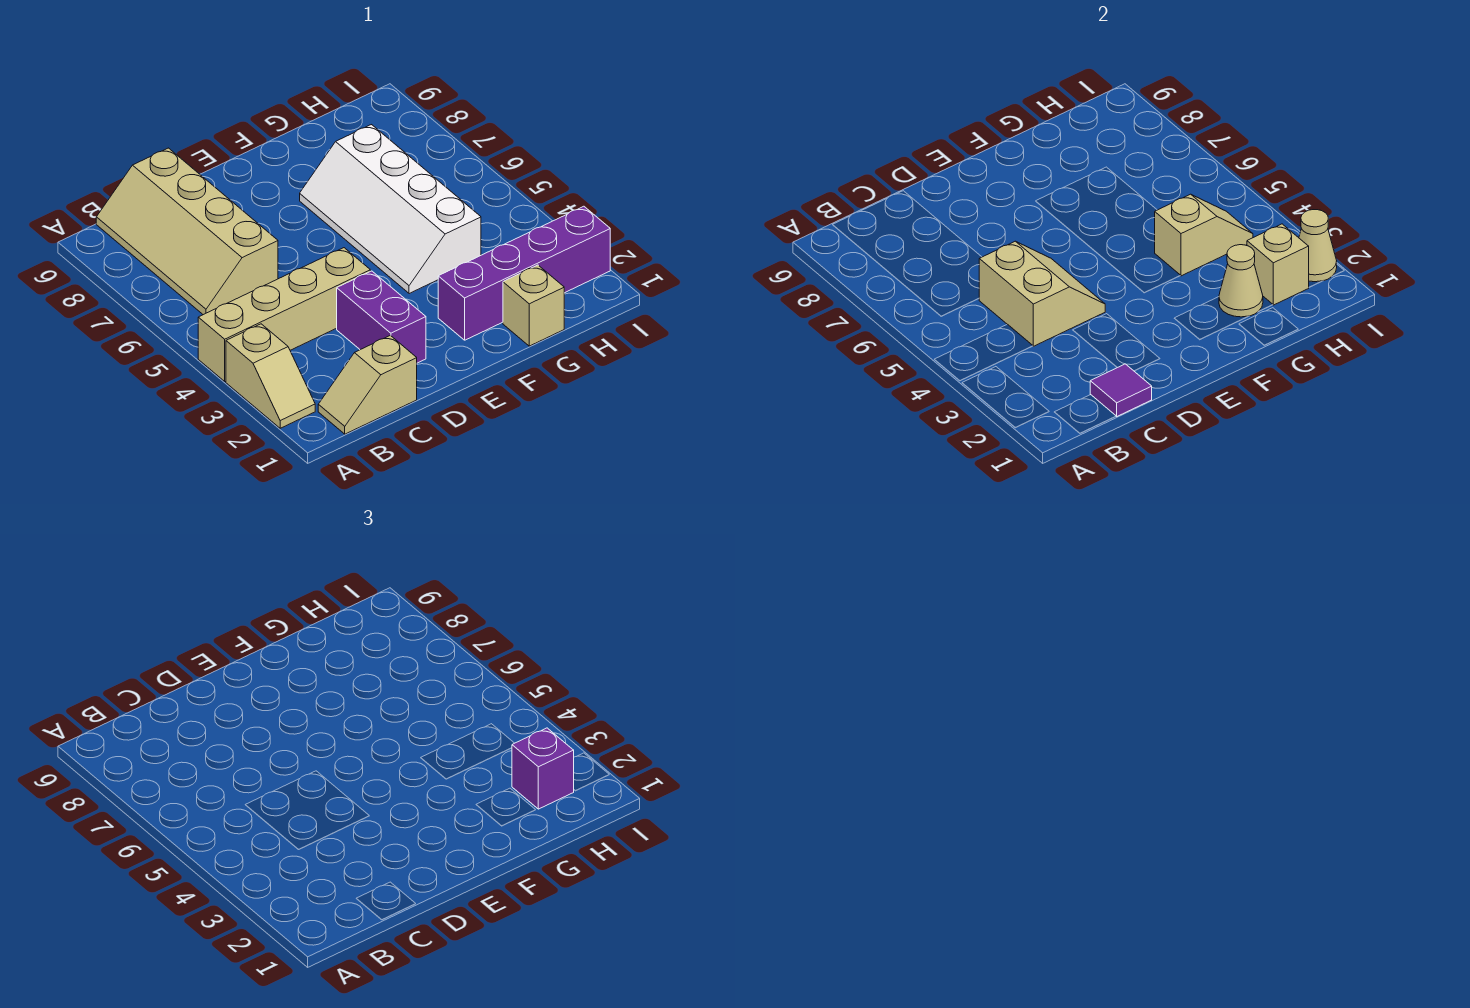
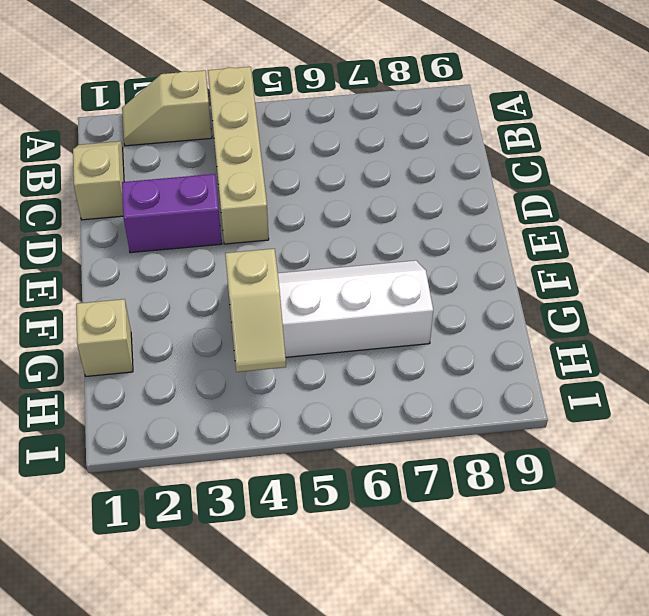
none -> tan 2x4 slope [96,148,278,315]
none -> purple 1x4 brick [438,206,610,340]
none -> purple 1x1 tile [1090,364,1152,416]

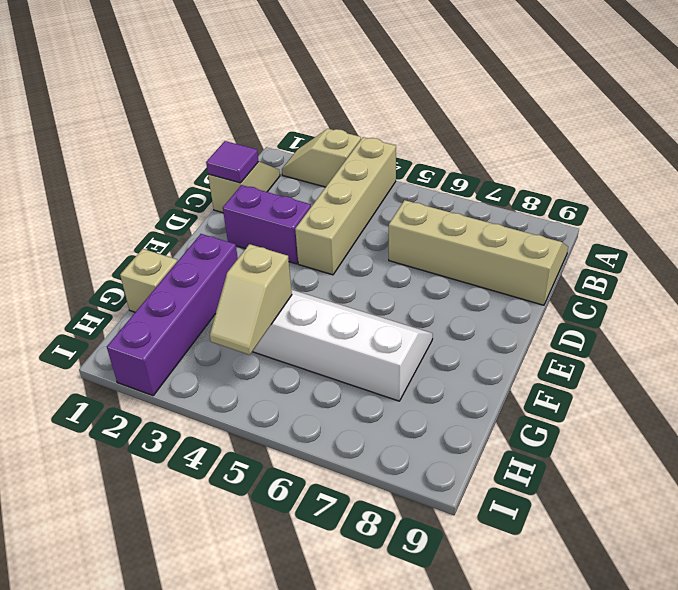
none -> tan 2x2 slope [979,241,1105,346]
none -> tan 1x1 cone [1219,245,1263,317]
none -> tan 1x1 brick [1247,224,1309,305]

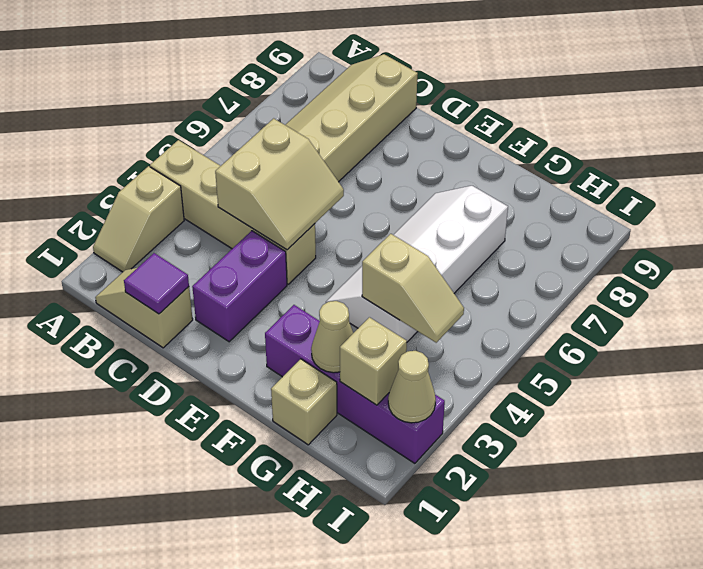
none -> purple 1x1 brick [512,728,574,809]

